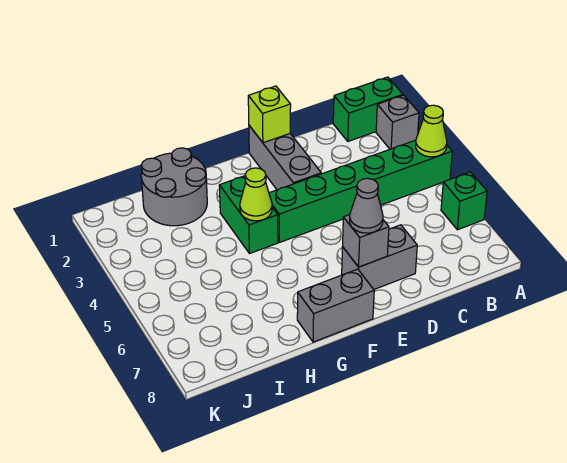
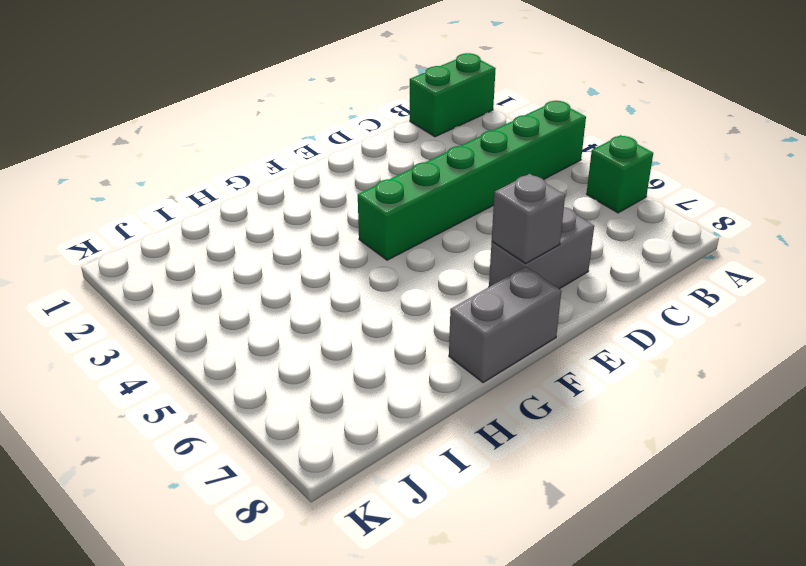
none -> grey 1x1 brick [376,95,419,149]
none -> grey 1x3 brick [249,126,321,190]
none -> green 1x2 brick [219,176,278,254]

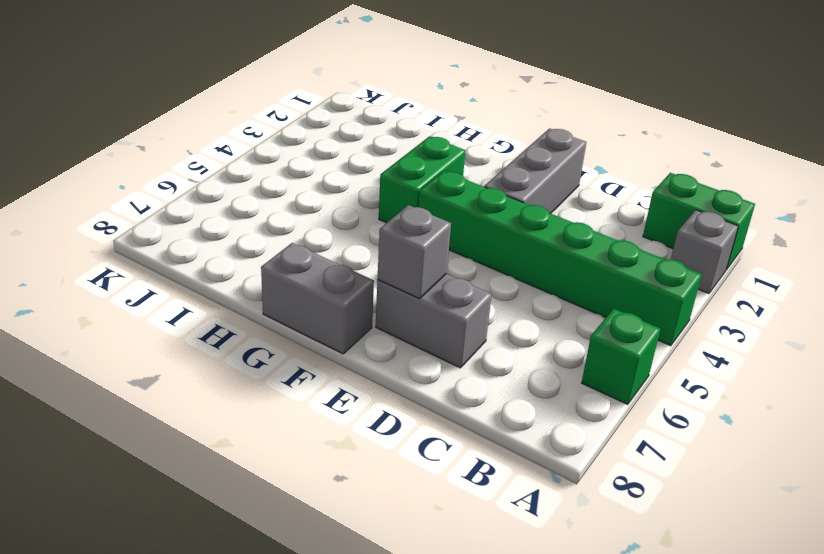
none -> grey 2x2 round brick [141,148,207,226]
none -> lime 1x1 cone [416,105,447,157]
none -> lime 1x1 brick [248,86,291,143]

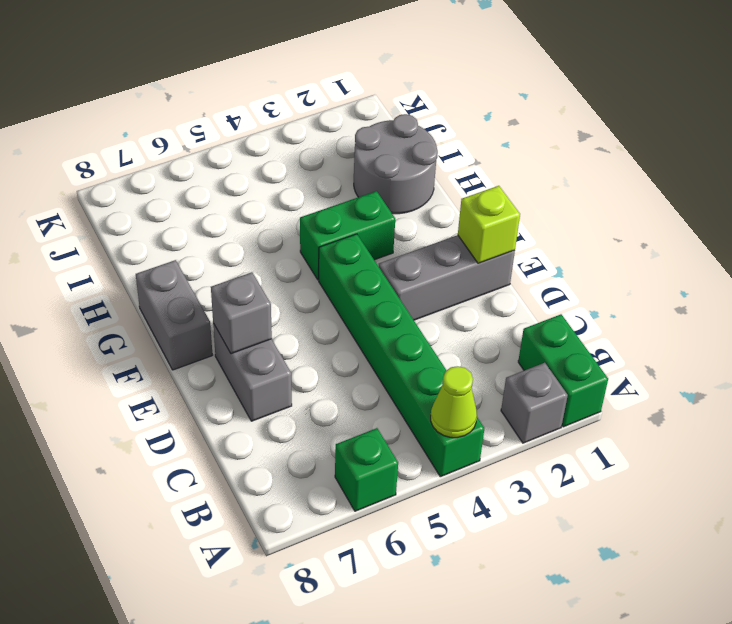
none -> lime 1x1 cone [240,168,272,221]
none -> grey 1x1 cone [350,178,383,233]

